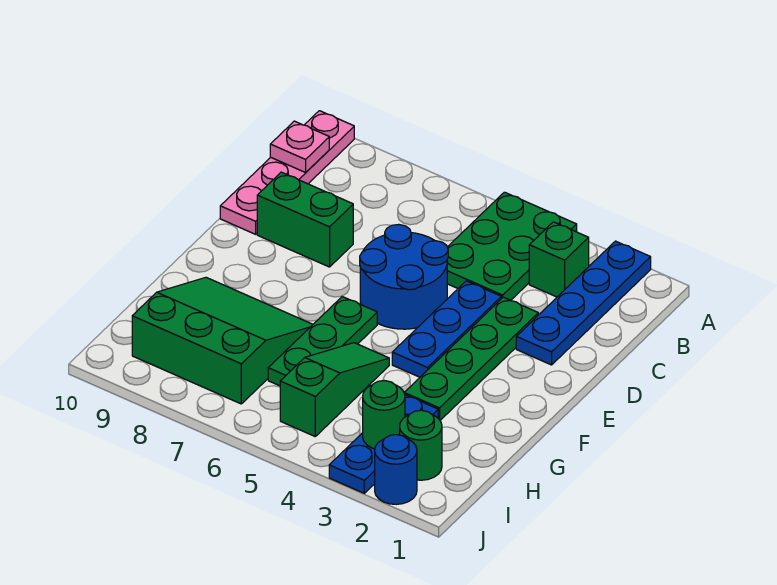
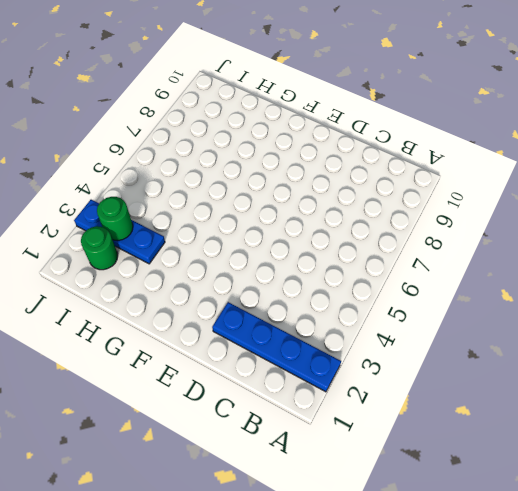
none -> green 2x3 plate [447,192,577,300]
none -> pink 1x4 plate [220,111,354,234]
none -> green 1x1 brick [529,222,589,297]

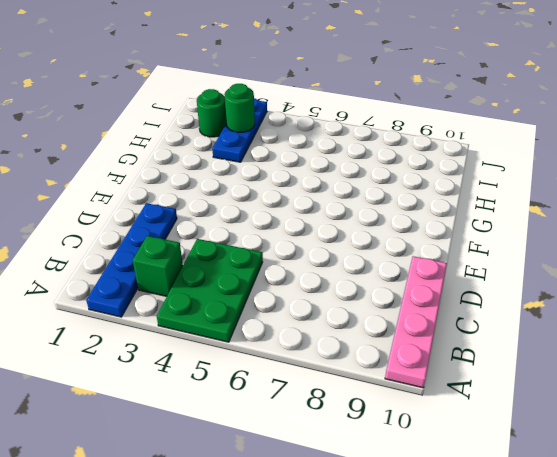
none -> green 1x4 plate [404,297,538,420]
none -> blue 1x3 plate [392,281,501,377]
none -> blue 2x2 round brick [360,224,448,329]

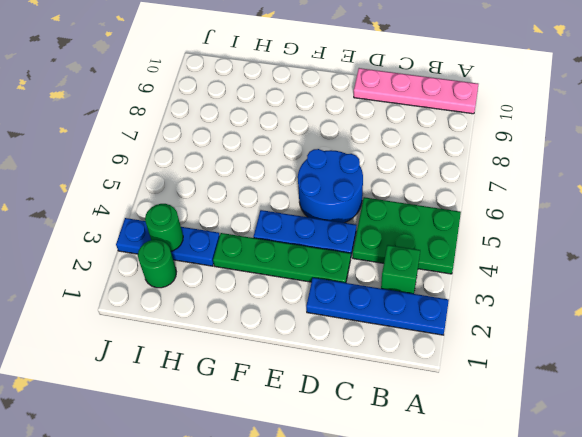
none -> green 1x2 brick [257,172,353,267]
none -> green 1x3 plate [268,297,377,386]
none -> green 1x3 slope [280,343,389,436]

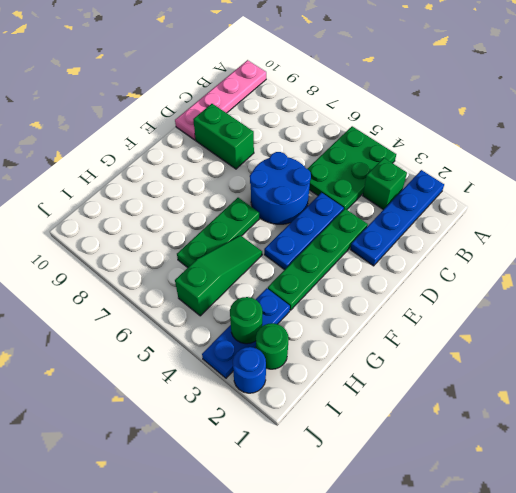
none -> green 3x3 slope [132,277,313,404]
none -> pink 1x1 plate [270,121,329,173]

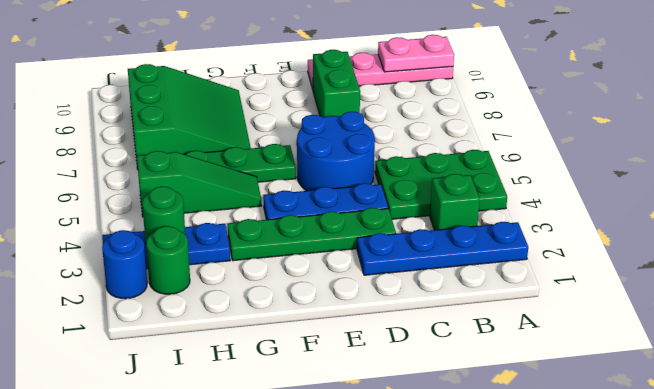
pink 1x2 plate [378,35,454,72] -> pink 1x1 plate [270,121,329,173]

